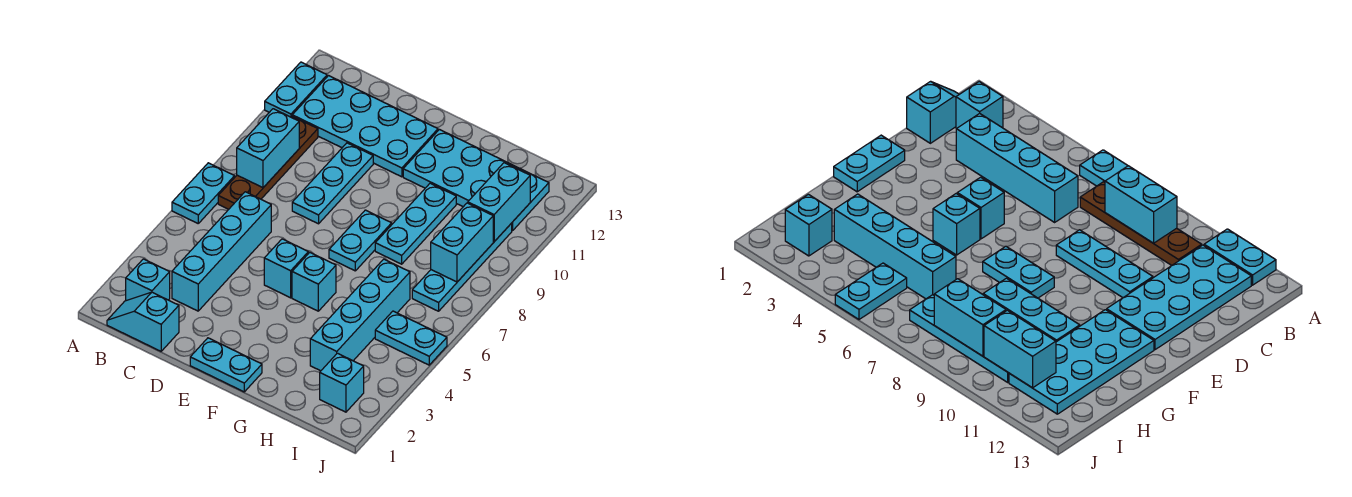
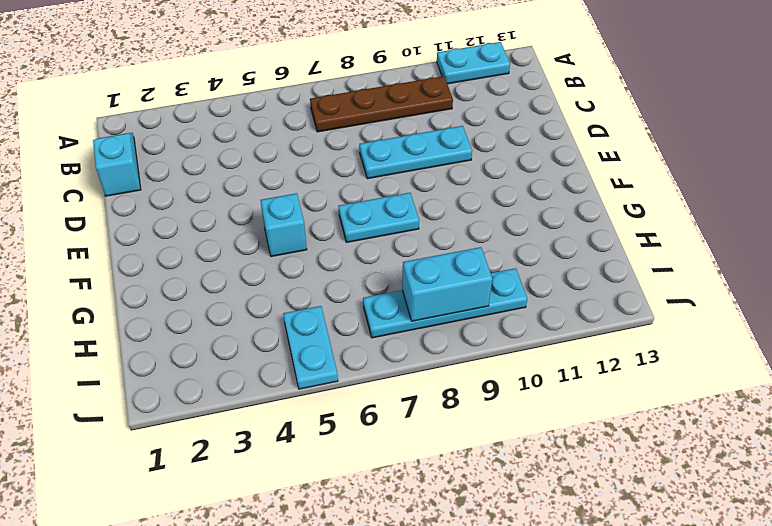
none -> cyan 1x2 plate [172,163,235,223]
none -> cyan 1x1 brick [126,259,170,301]
none -> cyan 2x4 plate [292,76,438,177]

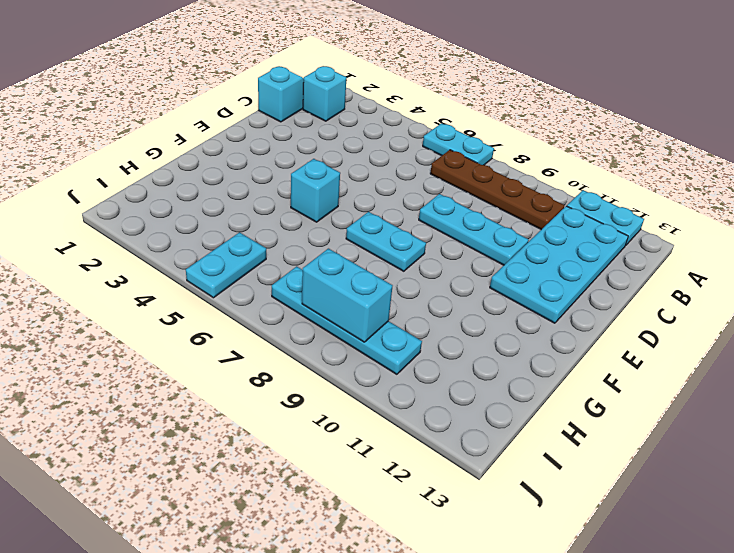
none -> cyan 1x4 brick [172,192,271,311]
none -> cyan 1x2 plate [190,338,262,392]
none -> cyan 1x1 brick [264,239,308,298]

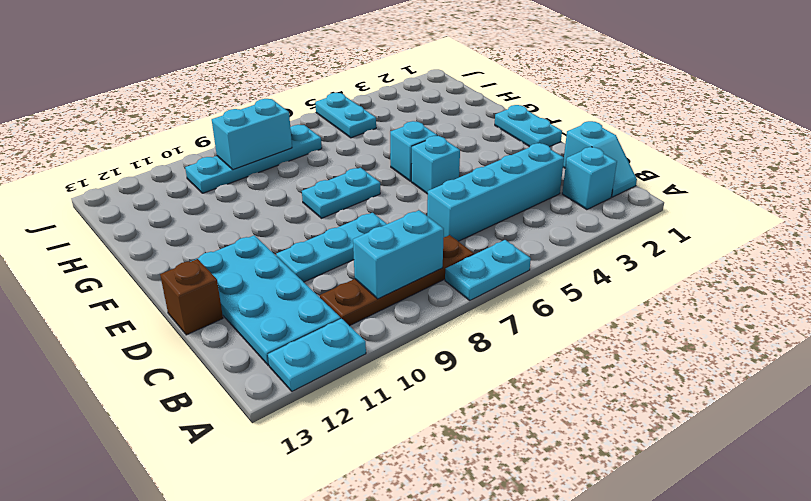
brown 1x1 brick [160,259,223,335] -> none
none -> cyan 2x4 plate [403,130,549,231]
none -> cyan 1x3 plate [375,183,456,264]
none -> cyan 1x4 brick [310,259,410,371]

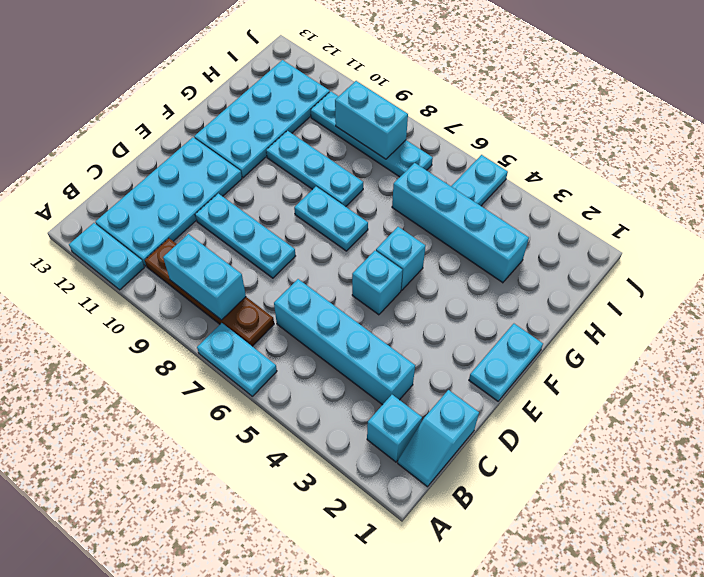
none -> cyan 1x1 brick [320,353,364,412]
none -> cyan 1x2 brick [468,163,530,242]

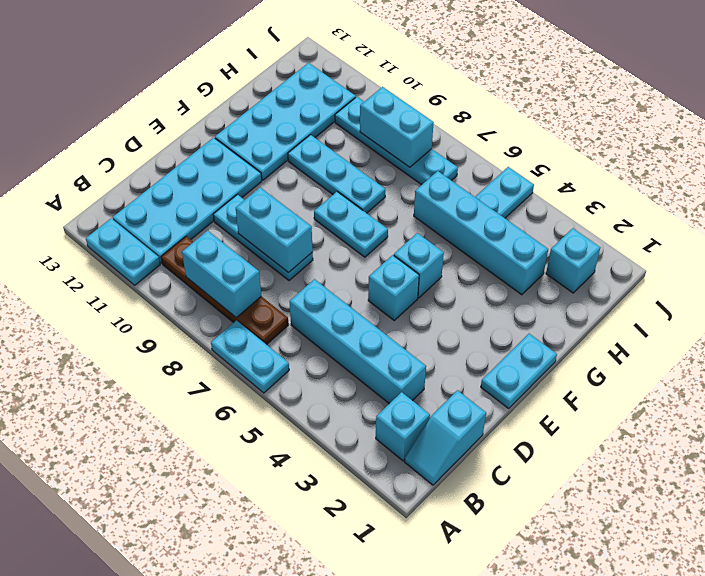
cyan 1x2 brick [236,188,313,273] -> cyan 1x2 brick moved to [468,163,530,242]

